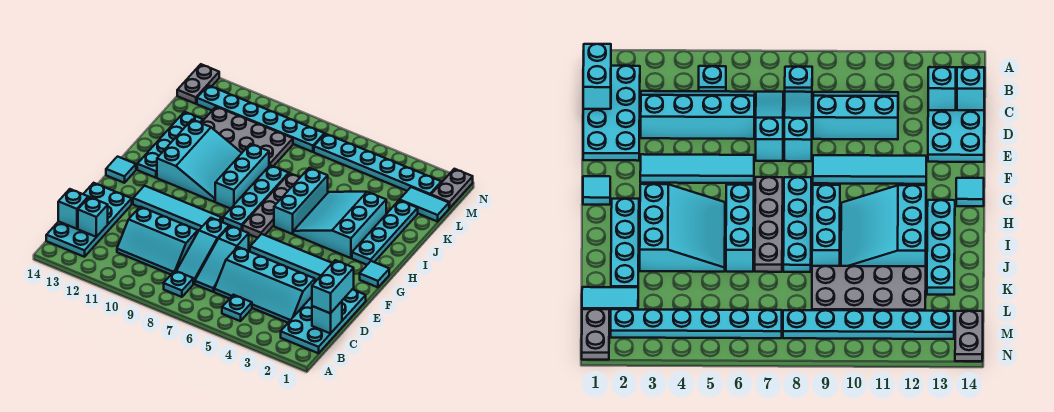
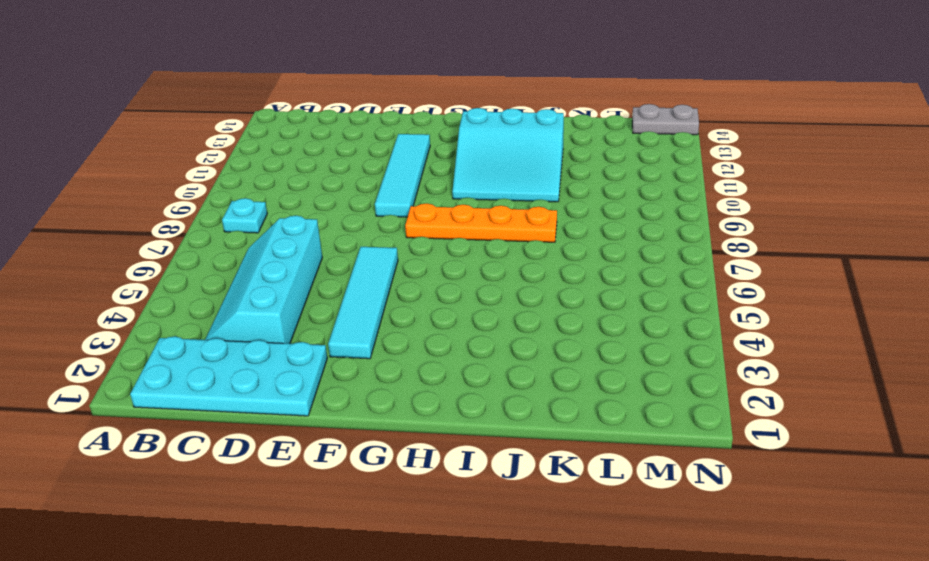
orange 1x4 plate [405,203,557,242] -> cyan 1x4 plate [223,165,289,230]
none -> cyan 1x1 plate [222,295,252,321]
none -> cyan 2x4 plate [46,183,132,257]
none -> cyan 1x3 slope [195,226,249,292]
none -> cyan 1x3 slope [177,218,229,284]

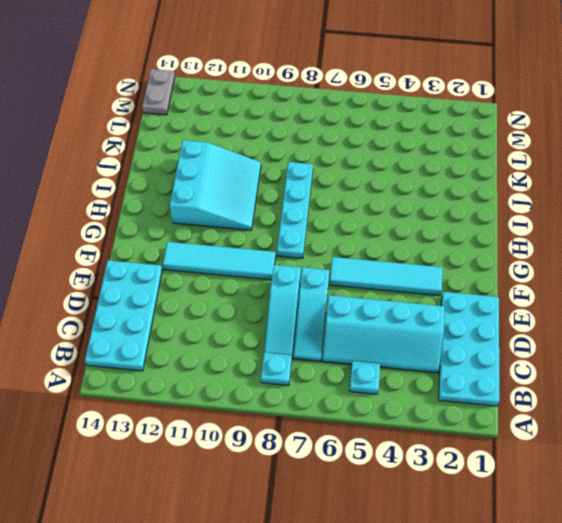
none -> cyan 2x3 slope [117,207,198,274]
none -> cyan 1x1 tile [360,261,389,287]
none -> grey 1x4 plate [243,173,300,238]
none -> cyan 1x1 tile [106,157,136,183]

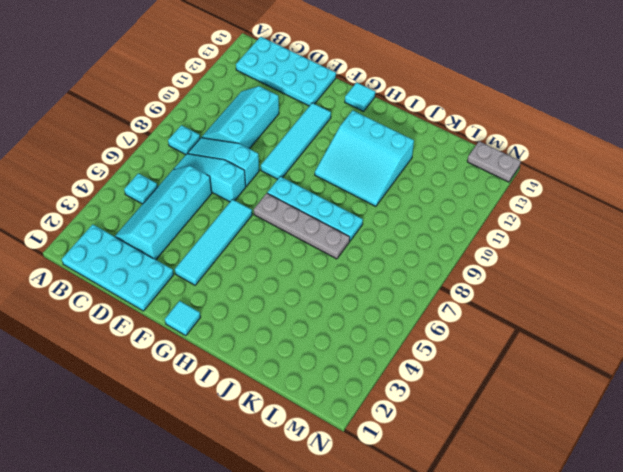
none -> cyan 1x4 plate [352,200,418,265]
none -> cyan 3x3 slope [293,192,386,258]
none -> cyan 1x3 brick [274,168,328,234]
none -> cyan 1x3 brick [215,144,269,209]

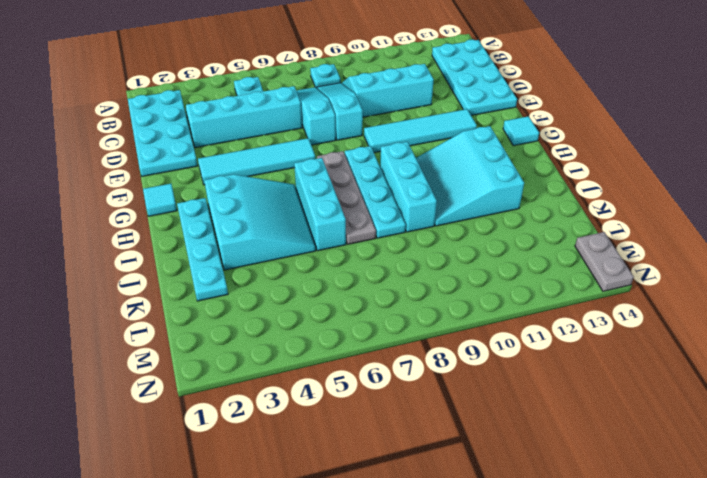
none -> cyan 1x4 plate [137,112,203,178]
none -> grey 2x4 plate [201,107,293,166]
none -> cyan 1x2 tile [400,187,449,222]
none -> grey 1x2 plate [431,169,473,208]

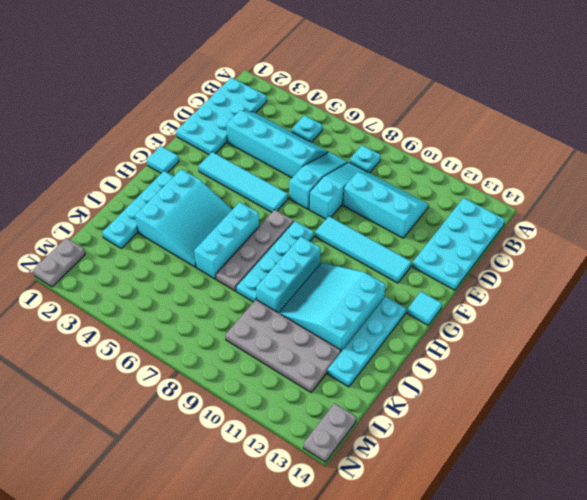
none -> cyan 1x2 tile [400,187,449,222]
none -> cyan 1x6 plate [314,134,441,195]
none -> cyan 1x6 plate [197,85,324,152]
none -> cyan 1x1 brick [312,301,342,334]

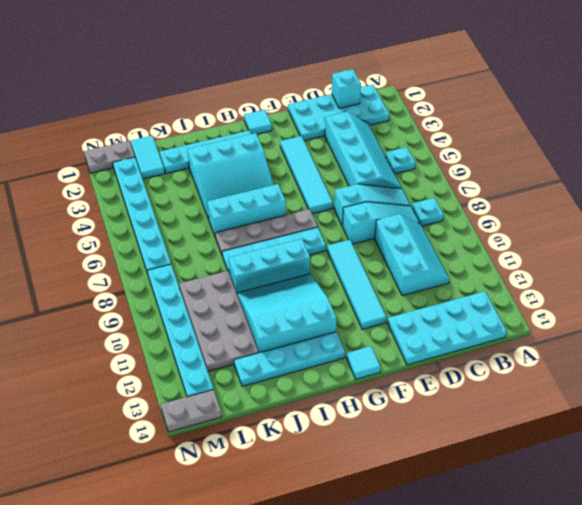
none -> cyan 1x1 brick [78,197,108,237]
none -> cyan 1x1 brick [58,189,88,229]
none -> cyan 1x2 brick [312,260,354,313]

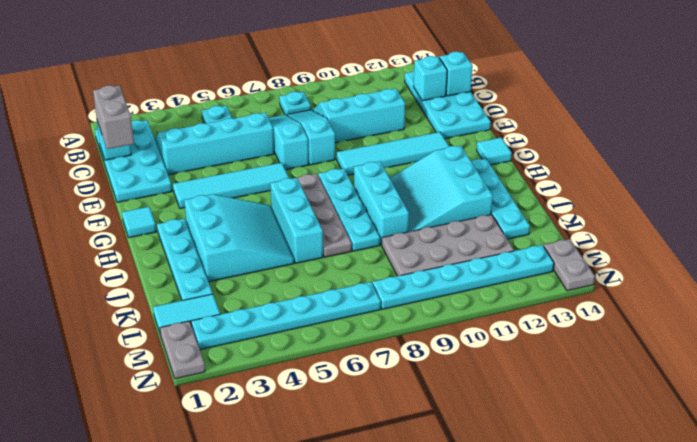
grey 1x2 brick [93,85,134,149] -> cyan 1x2 brick [312,260,354,313]

